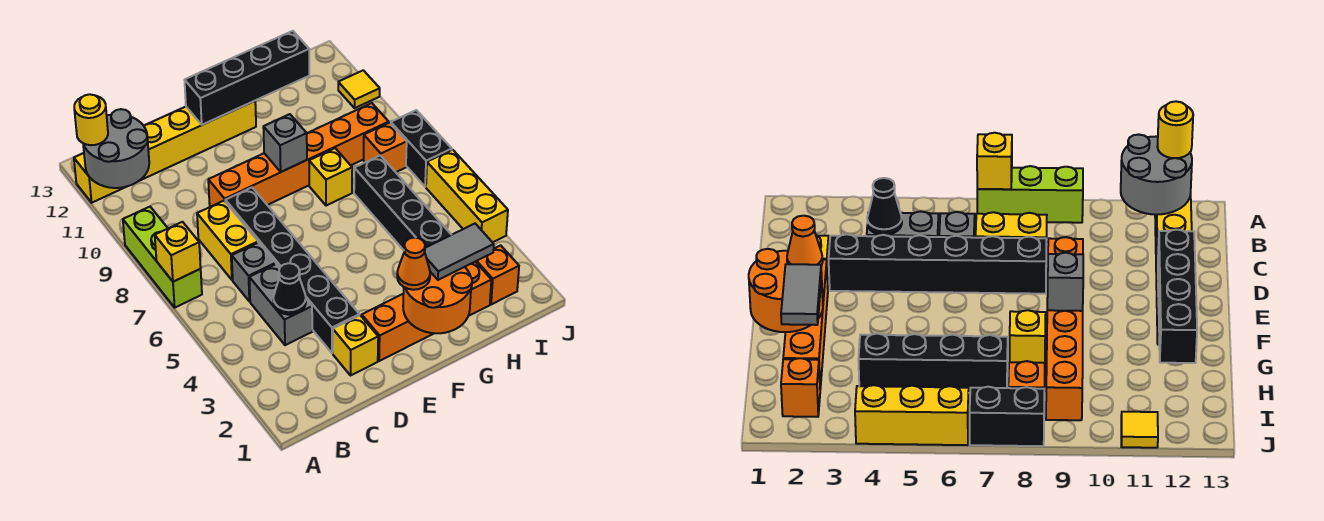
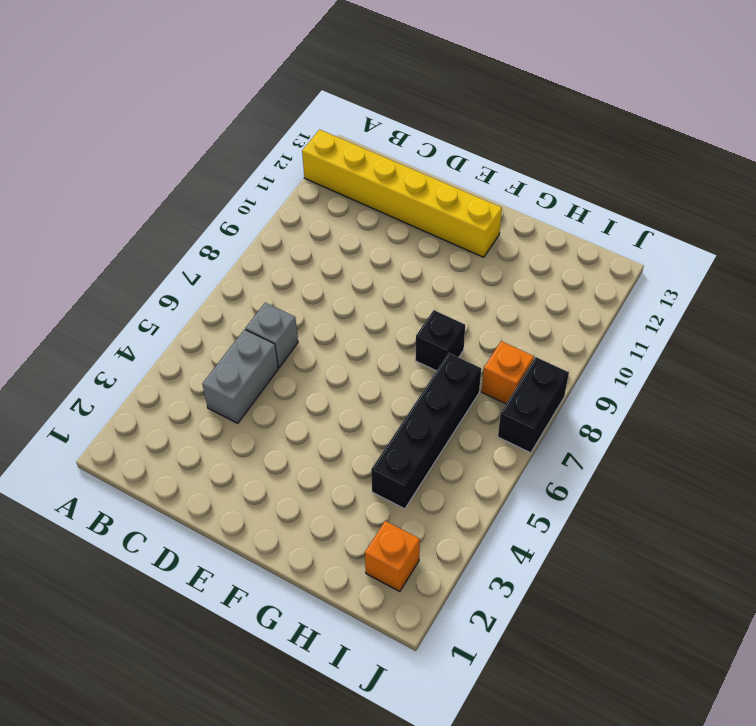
black 1x1 brick [415,310,465,371] -> yellow 1x1 brick [309,148,352,206]
none -> lime 1x3 brick [123,207,202,307]
none -> yellow 1x2 brick [197,201,258,280]
none -> yellow 1x1 brick [333,315,378,375]

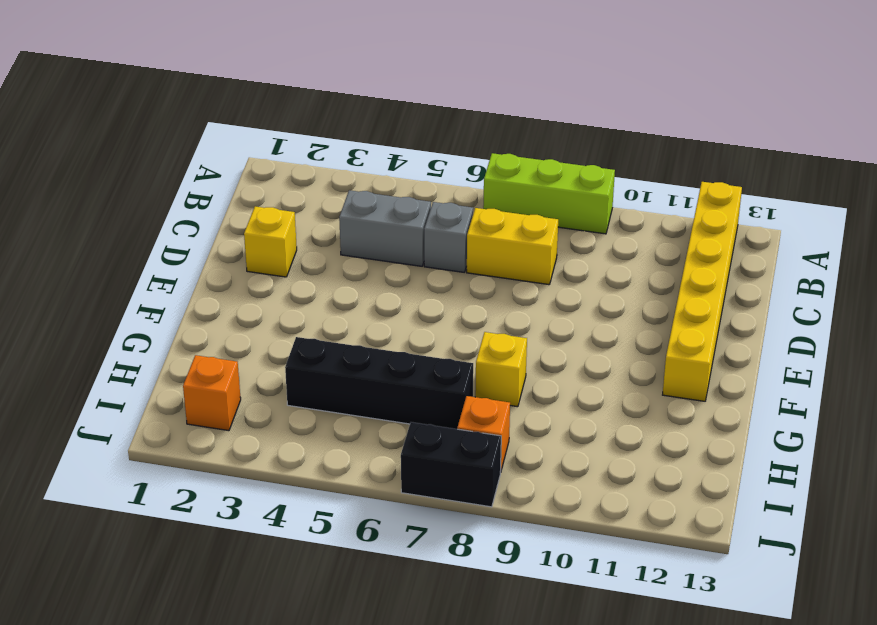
none -> black 1x6 brick [225,188,359,353]
none -> orange 1x6 brick [208,103,389,206]
none -> orange 1x4 brick [362,262,491,361]

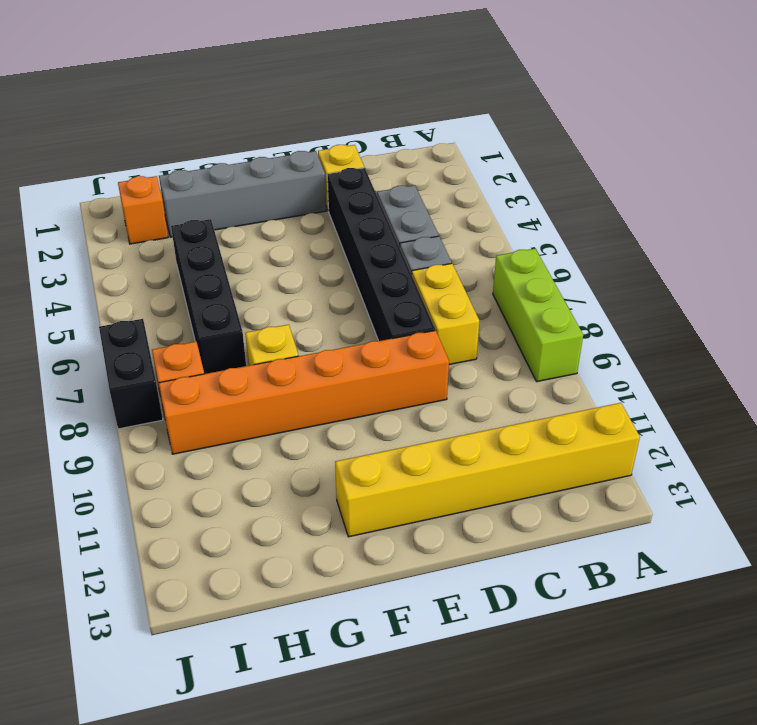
grey 1x4 brick [159,151,326,237] -> orange 1x4 brick [362,262,491,361]
none -> yellow 1x3 brick [426,150,508,242]
none -> yellow 1x1 tile [338,70,380,108]
none -> yellow 1x1 brick [155,222,201,282]

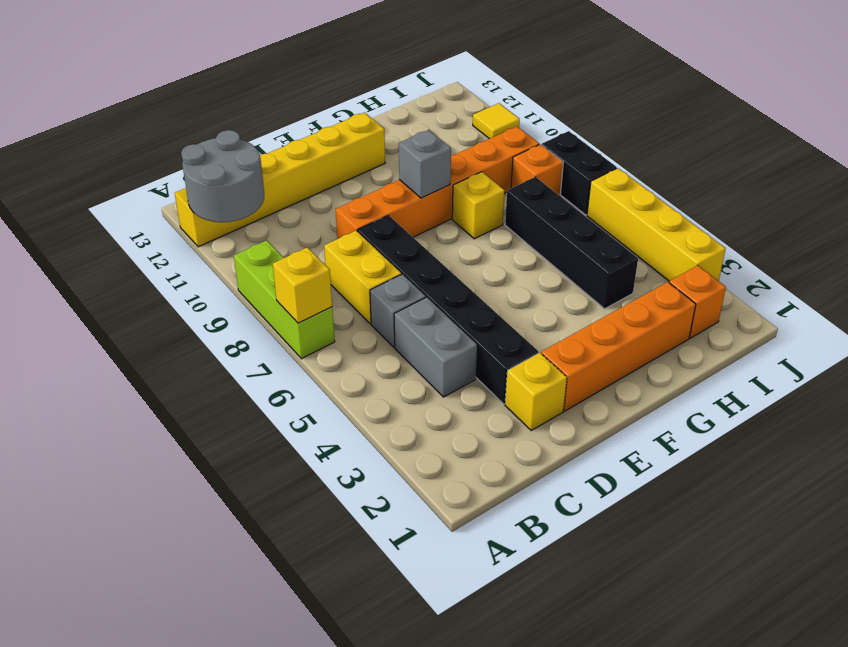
yellow 1x4 brick [587,168,726,281] -> yellow 1x3 brick [426,150,508,242]
none -> black 1x1 cone [273,263,306,315]
none -> black 1x4 brick [185,31,309,125]
none -> orange 2x2 round brick [403,267,472,333]

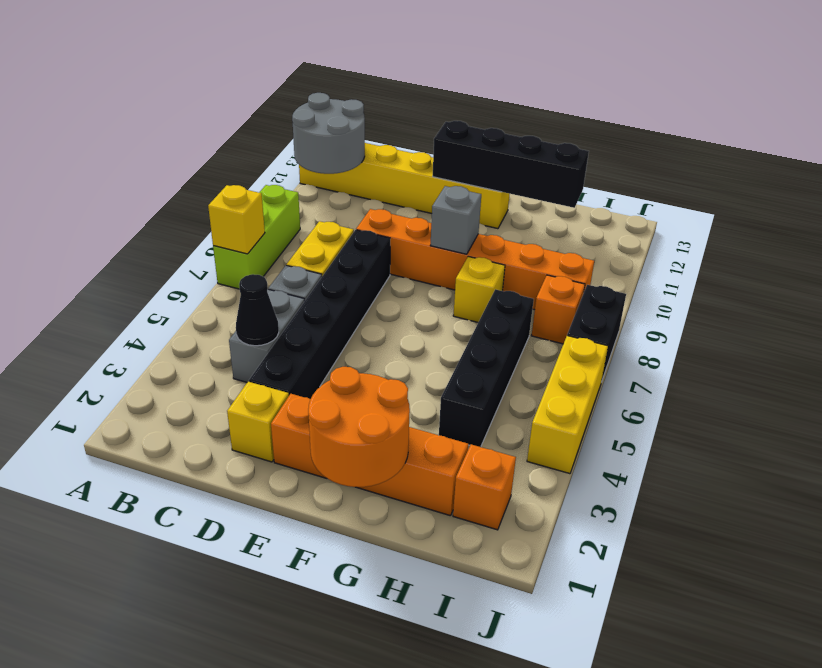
none -> yellow 1x1 tile [338,70,380,108]
none -> yellow 1x1 round brick [74,94,108,145]
none -> orange 1x1 cone [397,238,430,290]

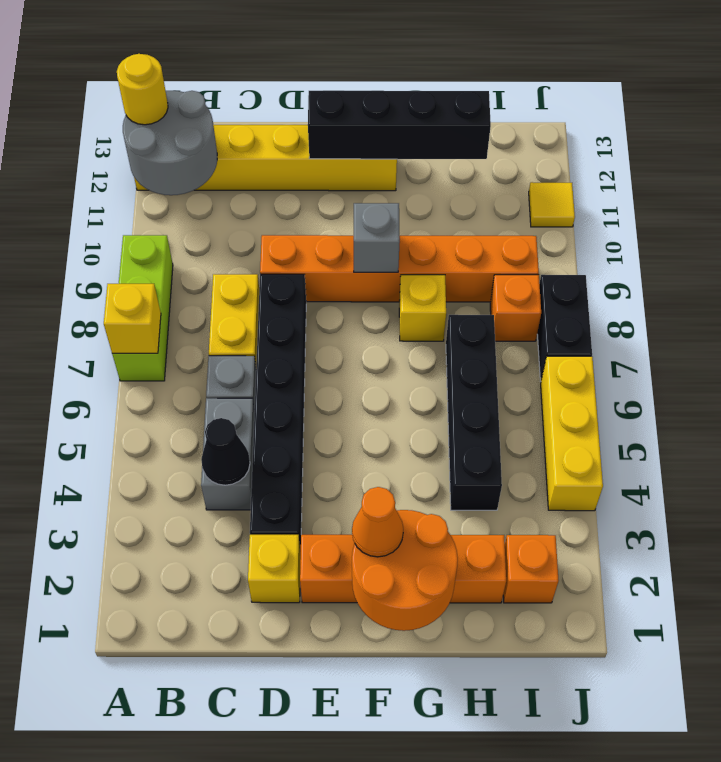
none -> grey 1x2 tile [425,224,494,280]

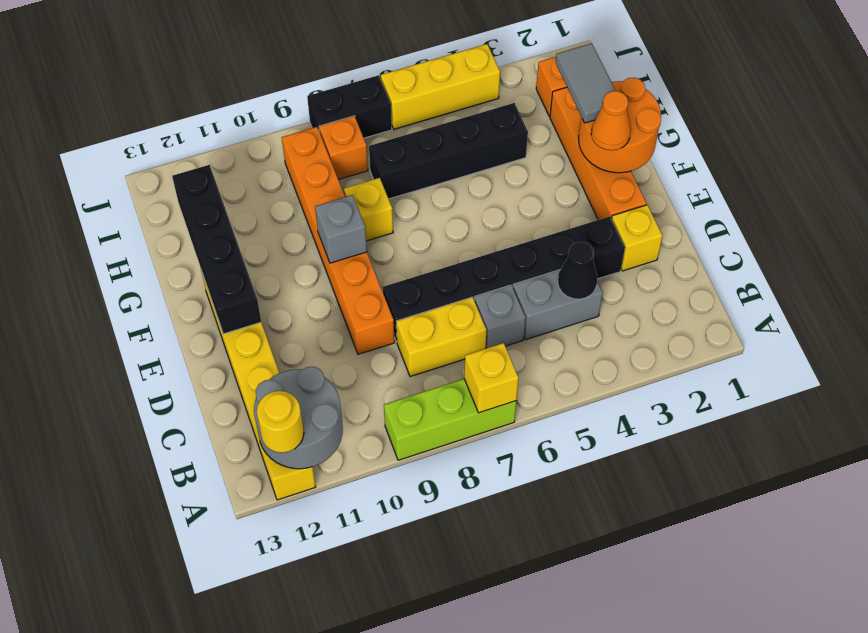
none -> yellow 1x1 tile [338,70,380,108]

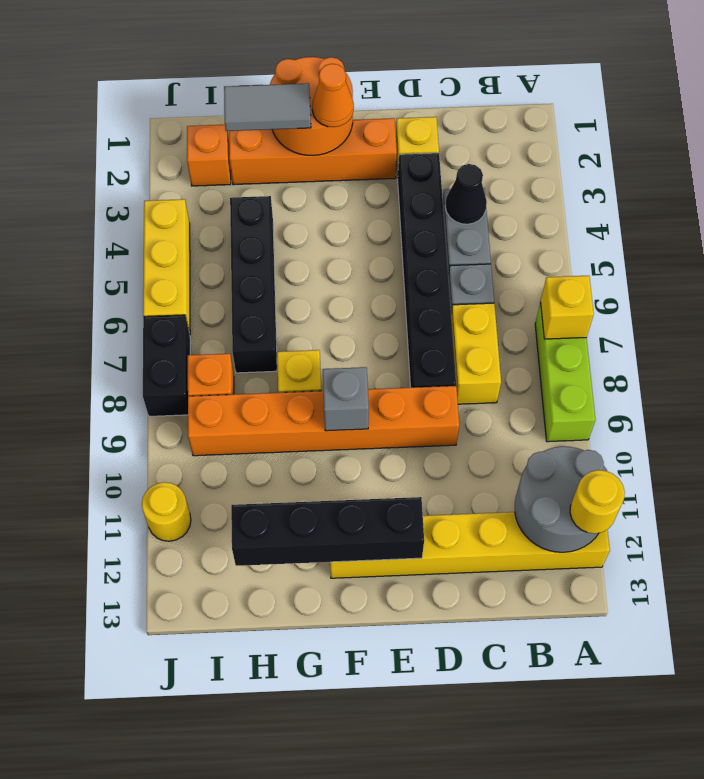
yellow 1x1 round brick [142,482,191,541] -> yellow 1x1 tile [338,70,380,108]

